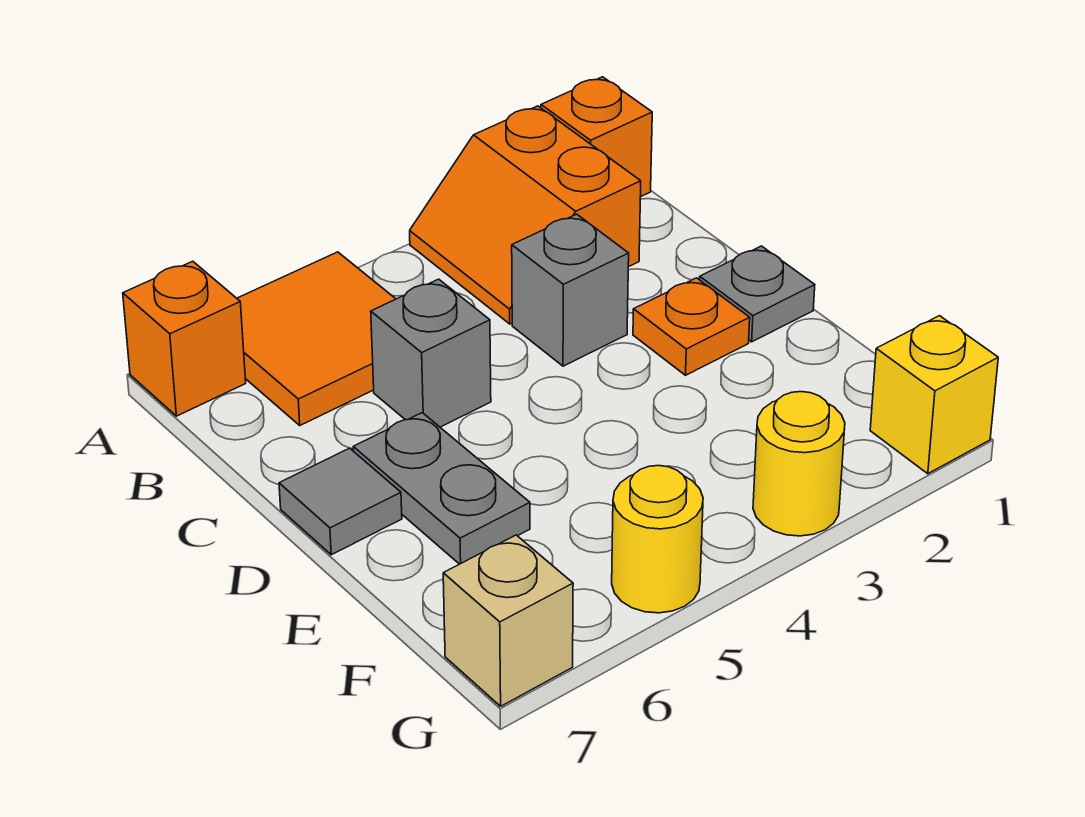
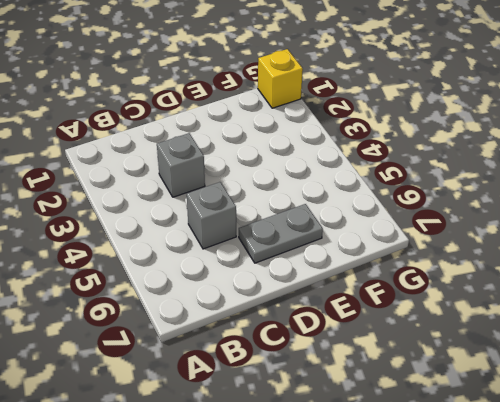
none -> orange 1x1 brick [541,77,652,196]
none -> orange 2x2 slope [410,106,641,324]
none -> orange 2x2 tile [237,252,395,425]

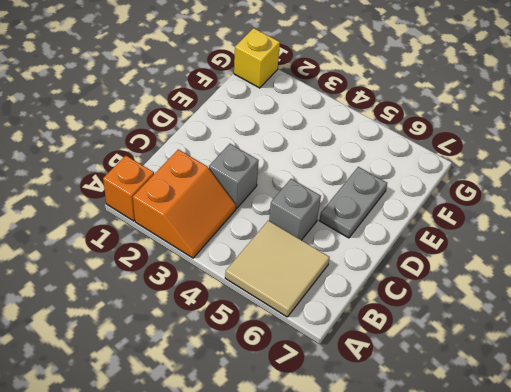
tan 2x2 tile [225,221,330,317] -> orange 2x2 tile [237,252,395,425]
none -> orange 1x1 brick [123,261,246,416]
none -> grey 1x1 plate [700,246,815,342]
none -> orange 1x1 plate [633,278,750,375]

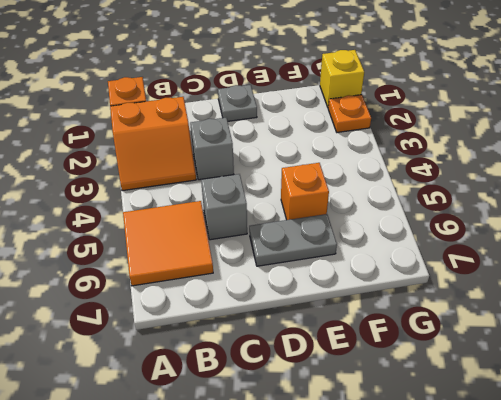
orange 1x1 brick [281,163,329,220] -> orange 1x1 brick moved to [123,261,246,416]
orange 1x1 plate [328,95,371,132] -> orange 1x1 plate moved to [633,278,750,375]
none -> grey 1x1 tile [279,448,402,555]
none -> yellow 1x1 round brick [753,392,845,536]
none -> yellow 1x1 round brick [612,465,703,613]

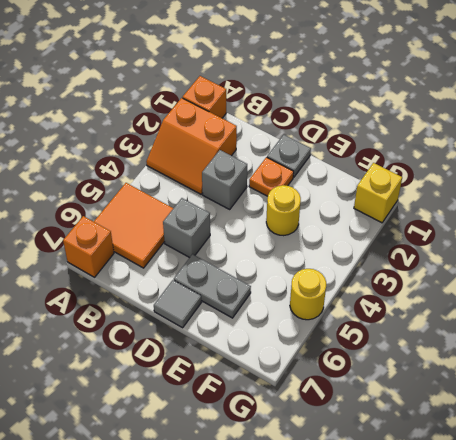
yellow 1x1 round brick [266,185,301,236] -> yellow 1x1 round brick moved to [753,392,845,536]
none -> tan 1x1 brick [443,535,573,706]

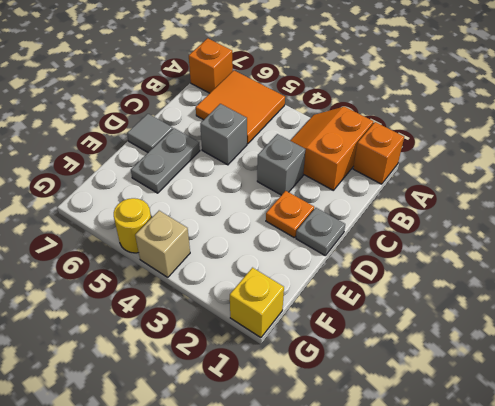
tan 1x1 brick [135,211,190,277] -> tan 1x1 brick moved to [443,535,573,706]
none -> yellow 1x1 round brick [753,392,845,536]

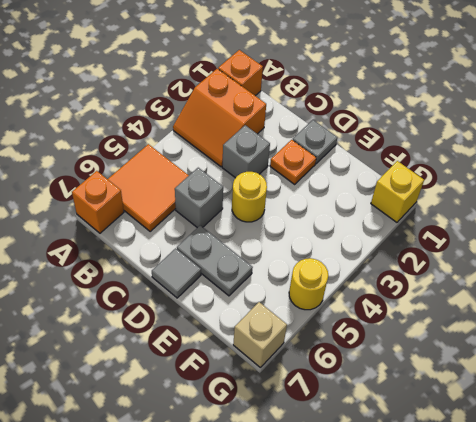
yellow 1x1 round brick [232,172,267,222] -> yellow 1x1 round brick moved to [753,392,845,536]

